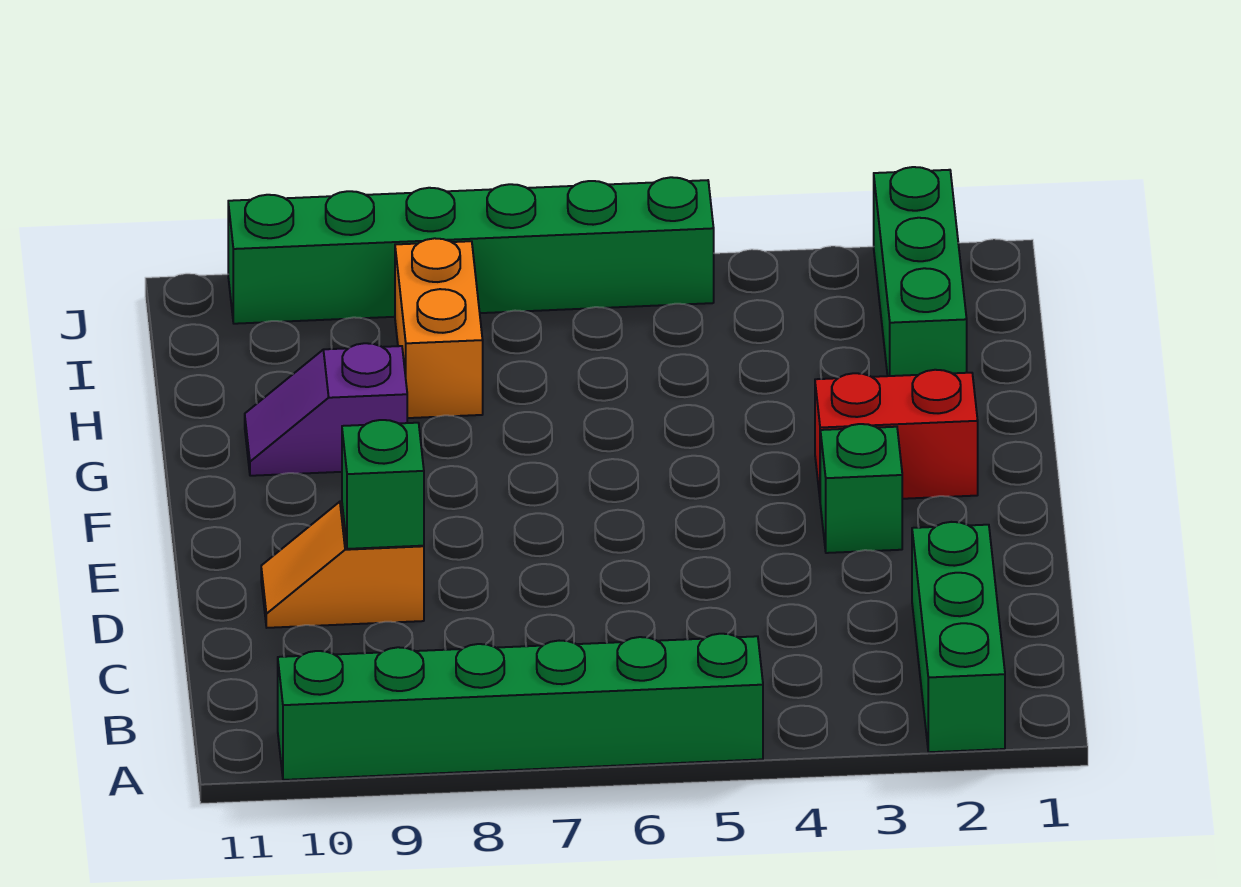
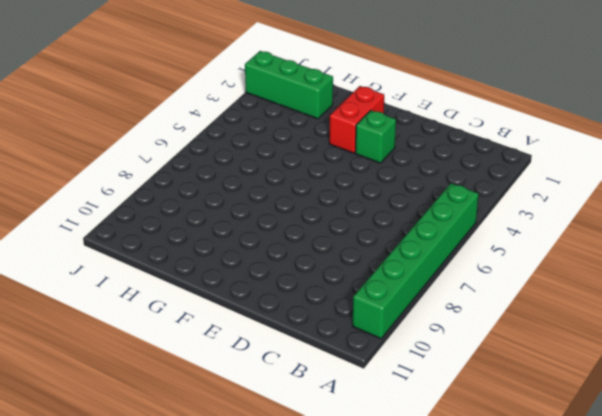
none -> green 1x3 brick [912,522,1005,752]
none -> orange 1x2 slope [261,501,424,628]

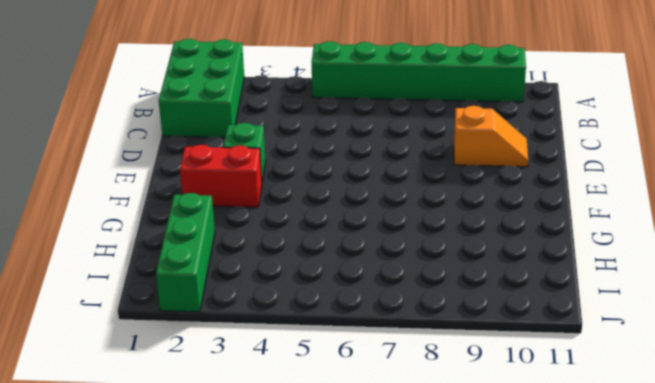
green 2x3 brick [159,39,244,137] -> green 1x3 brick [912,522,1005,752]
none -> purple 1x2 slope [245,343,407,476]
none -> orange 1x2 brick [395,238,483,418]

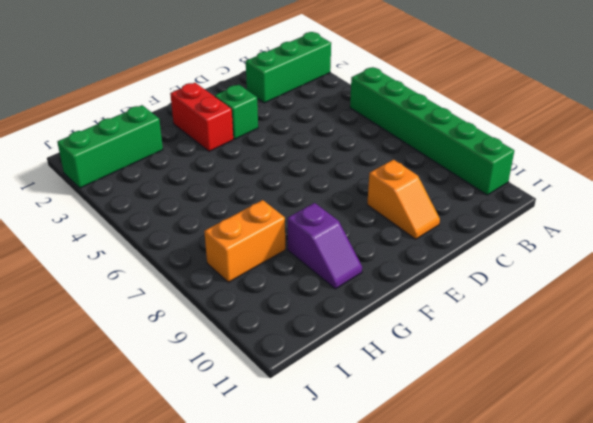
none -> green 1x6 brick [228,177,714,324]
none -> green 1x1 brick [342,420,424,549]

